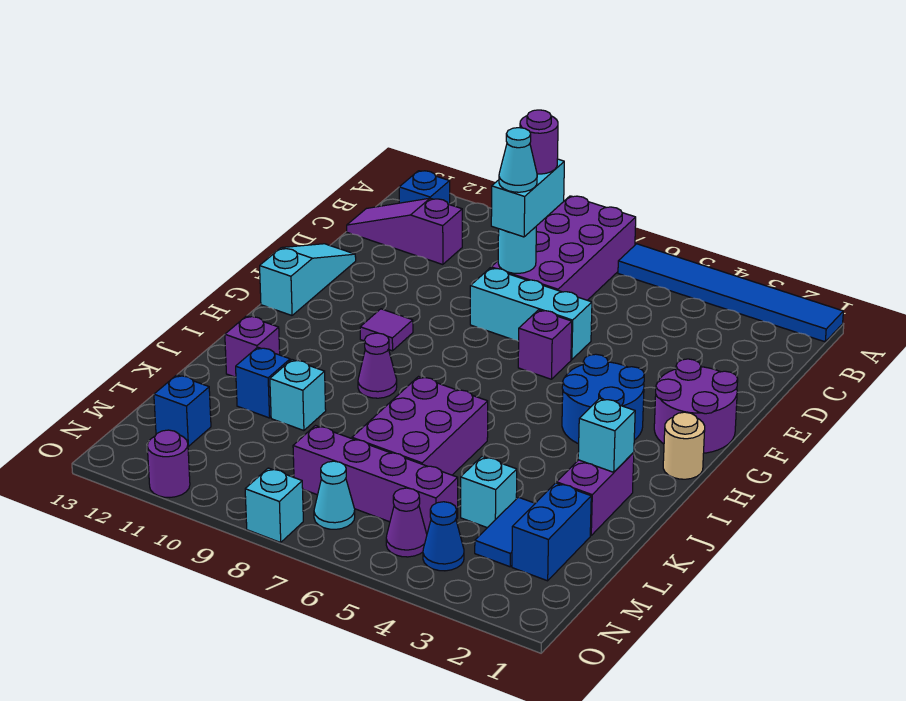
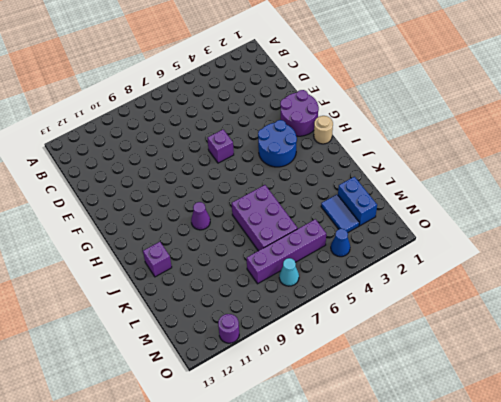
none -> blue 1x6 tile [618,244,843,342]
none -> purple 2x4 brick [491,196,636,300]
none -> blue 1x1 brick [399,171,450,205]
none -> purple 1x3 slope [347,198,462,265]

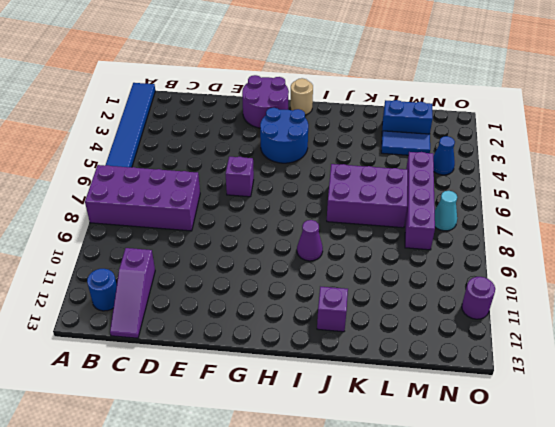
blue 1x1 round brick [87,269,117,311] -> blue 1x1 brick [399,171,450,205]
none -> cyan 1x3 brick [470,268,592,360]
none -> cyan 1x3 slope [260,244,356,315]
none -> purple 1x1 tile [360,309,413,351]
none -> purple 1x2 brick [557,452,634,536]

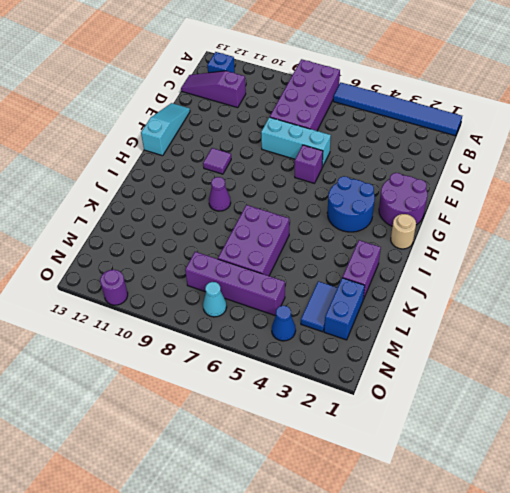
none -> purple 1x1 brick [225,316,280,377]
none -> cyan 1x1 brick [270,360,326,431]
none -> blue 1x1 brick [236,347,290,418]
none -> cyan 1x1 brick [461,457,517,528]

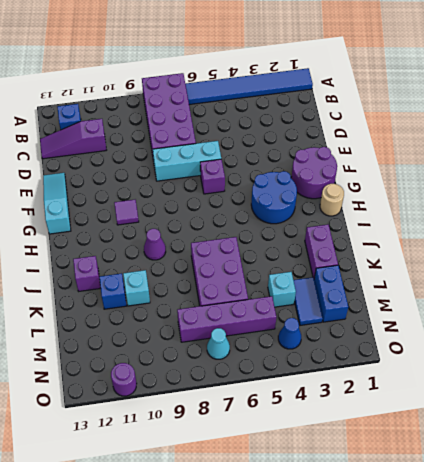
none -> blue 1x1 brick [154,375,211,446]
none -> purple 1x1 cone [386,488,427,557]
none -> cyan 1x1 brick [245,468,303,542]
none -> cyan 1x1 round brick [498,227,536,273]

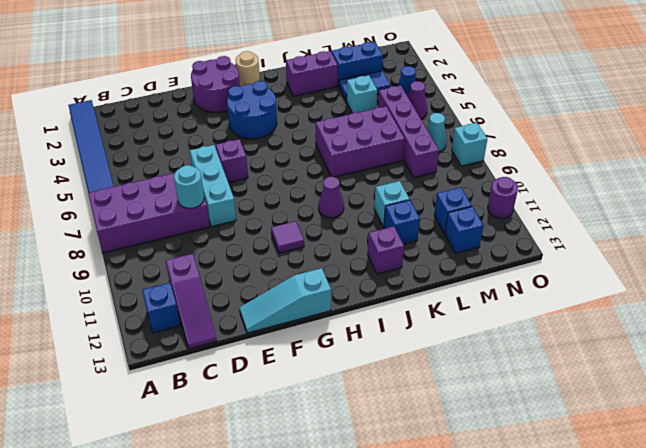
blue 1x1 brick [434,187,472,233] -> none
none -> cyan 1x1 brick [578,398,635,472]
none -> cyan 1x2 brick [491,159,564,237]
none -> purple 1x1 round brick [520,110,558,174]
none -> cyan 1x1 cone [499,128,537,192]

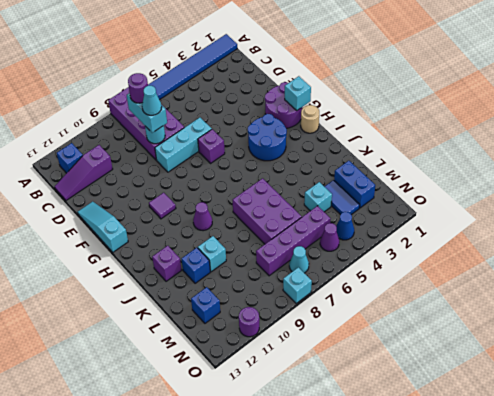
cyan 1x1 brick [285,76,311,110] -> cyan 1x1 brick moved to [578,398,635,472]
none -> purple 1x2 brick [557,452,634,536]

